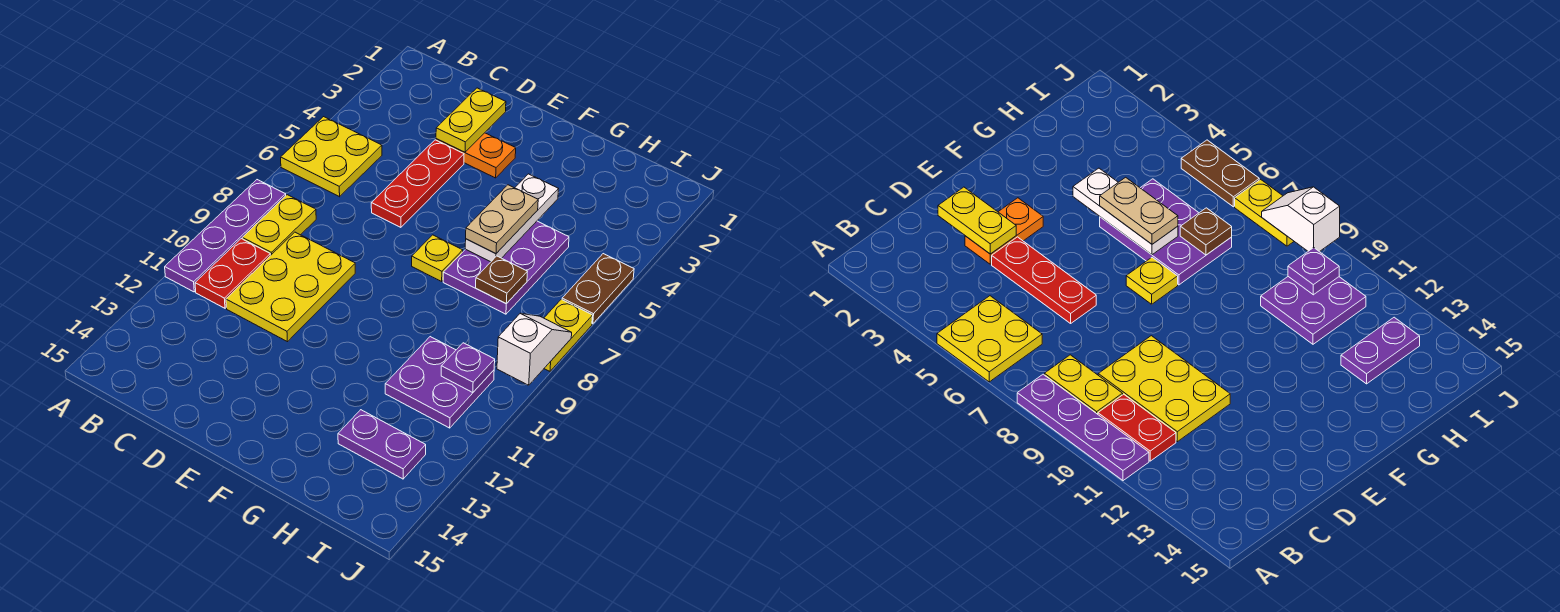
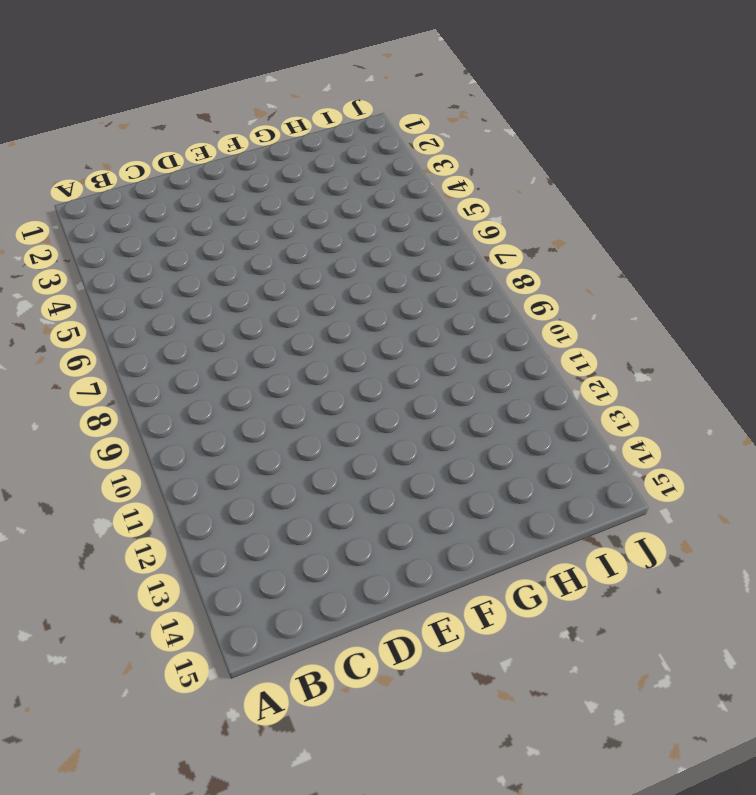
none -> yellow 2x2 plate [281,117,382,197]
none -> purple 1x4 plate [165,180,286,292]
none -> yellow 1x2 plate [242,195,316,256]

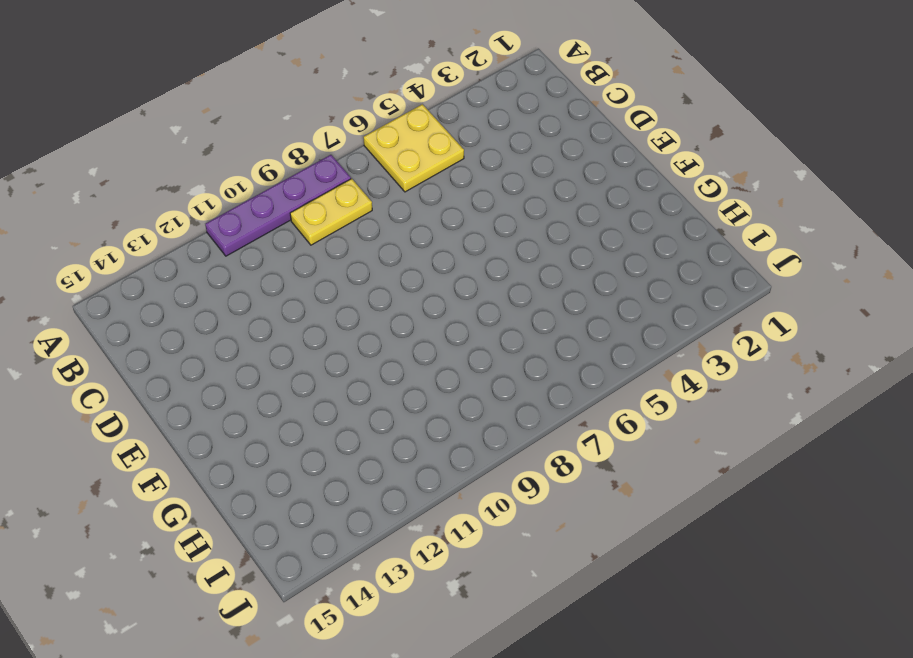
none -> red 1x2 plate [195,239,270,308]
none -> yellow 2x3 plate [226,232,355,342]
none -> orange 1x2 plate [436,133,516,178]

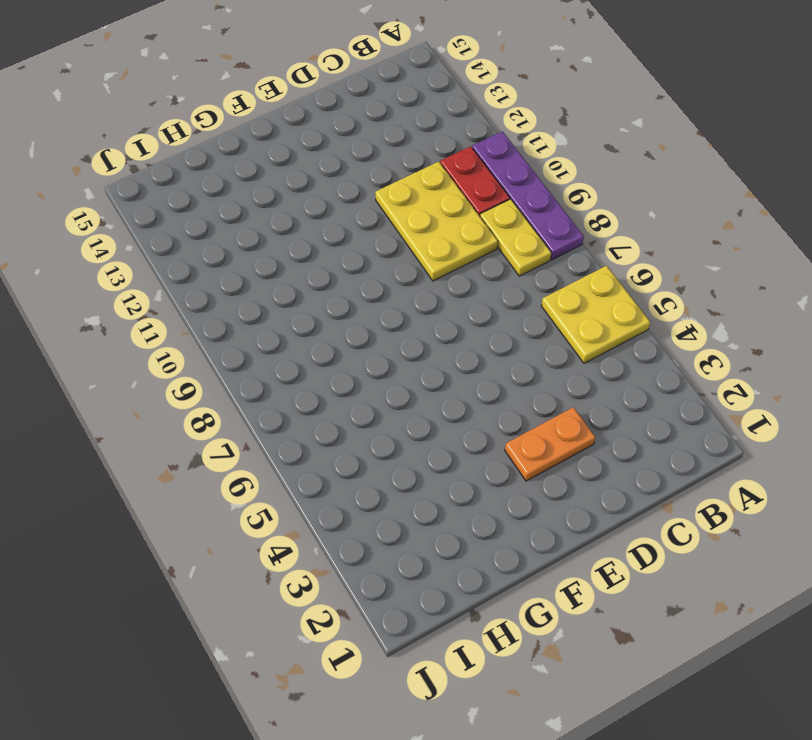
none -> red 1x3 plate [371,140,464,227]
none -> yellow 1x1 plate [412,235,463,281]
none -> purple 2x3 plate [443,221,569,314]

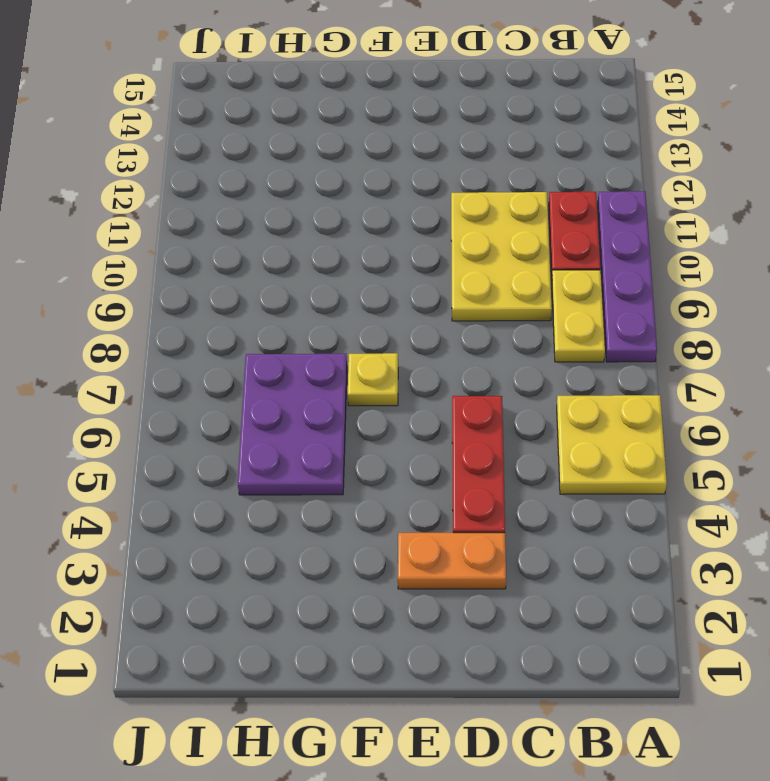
none -> purple 2x2 plate [385,337,494,428]
none -> purple 1x2 plate [338,410,426,479]
none -> brown 1x2 plate [562,254,634,324]

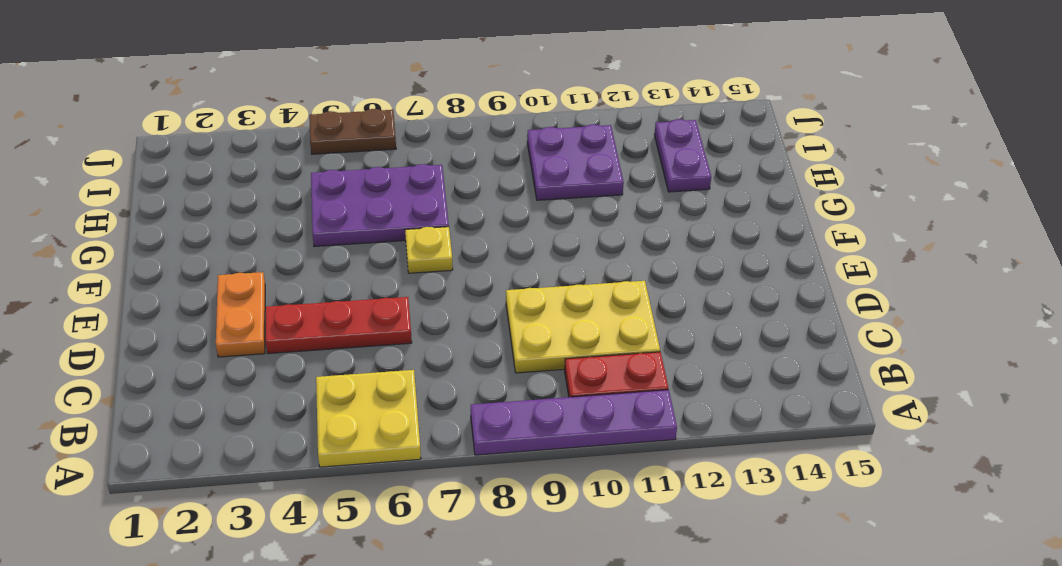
none -> yellow 1x2 plate [242,195,316,256]
none -> yellow 1x2 plate [544,299,593,371]
none -> yellow 1x2 plate [436,88,506,152]

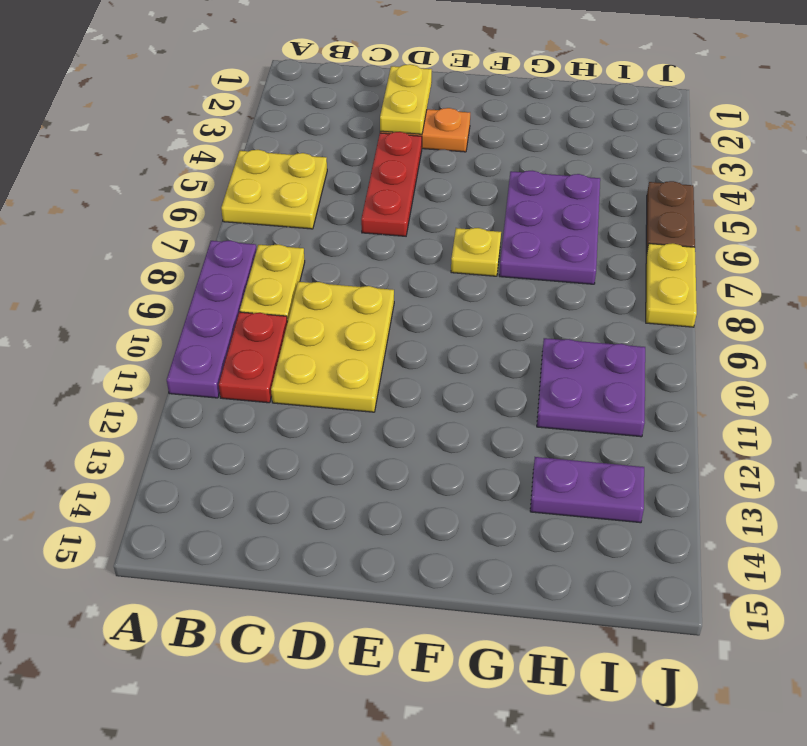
none -> white 1x3 plate [465,174,558,262]
none -> brown 1x1 plate [476,256,527,304]
none -> purple 1x1 plate [441,343,495,393]

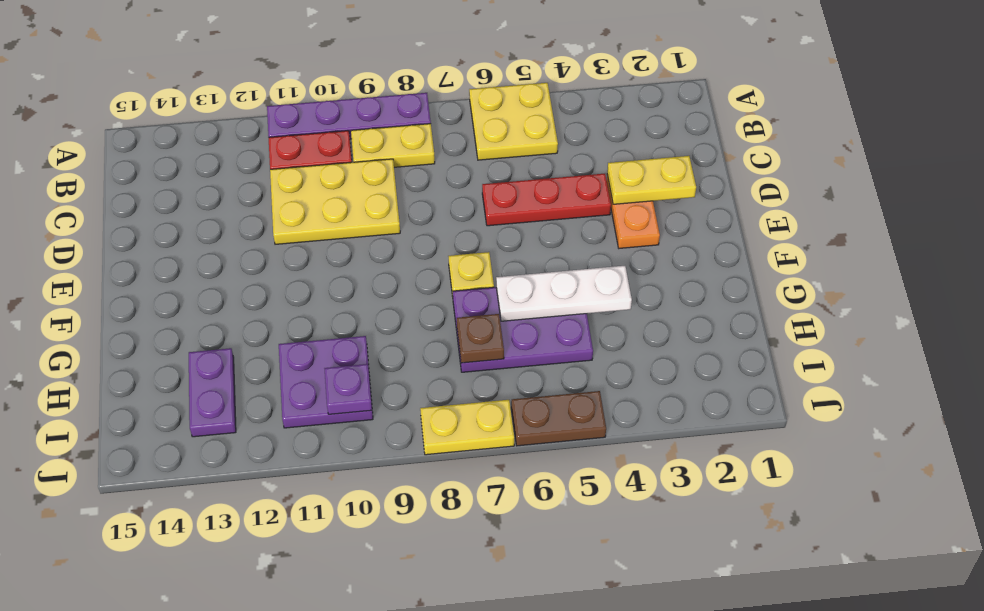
none -> white 1x2 slope [497,313,572,385]
none -> tan 1x2 plate [466,185,538,254]

